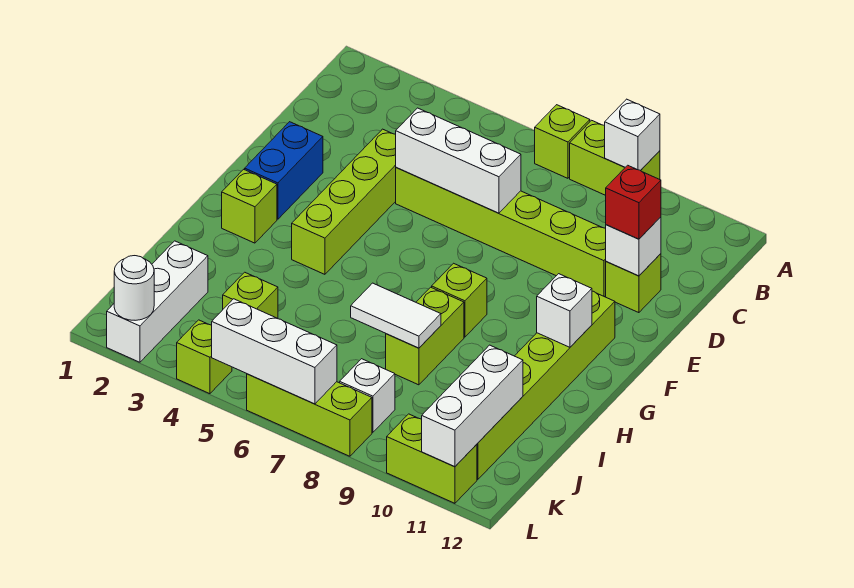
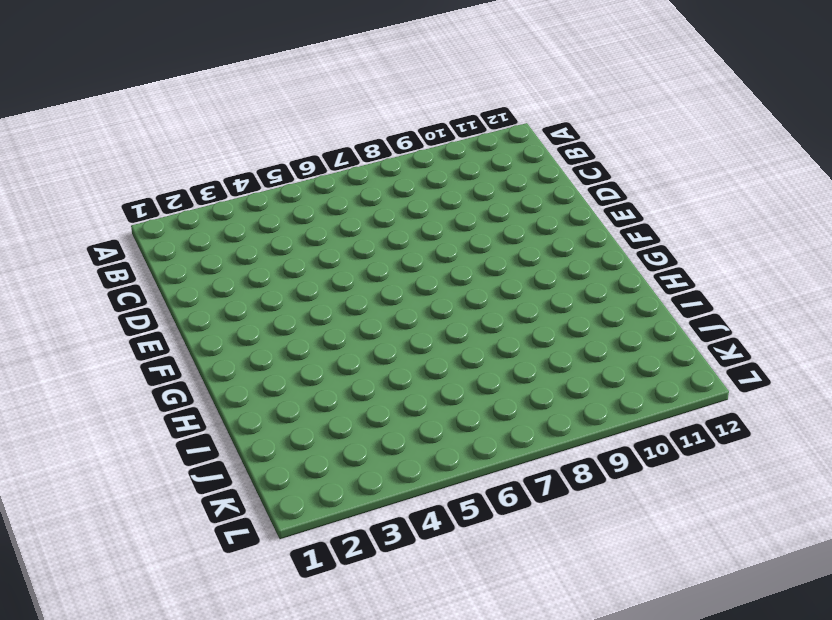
none -> lime 1x1 brick [535,105,590,178]
none -> lime 1x2 brick [570,120,660,195]
none -> lime 1x4 brick [292,129,396,274]

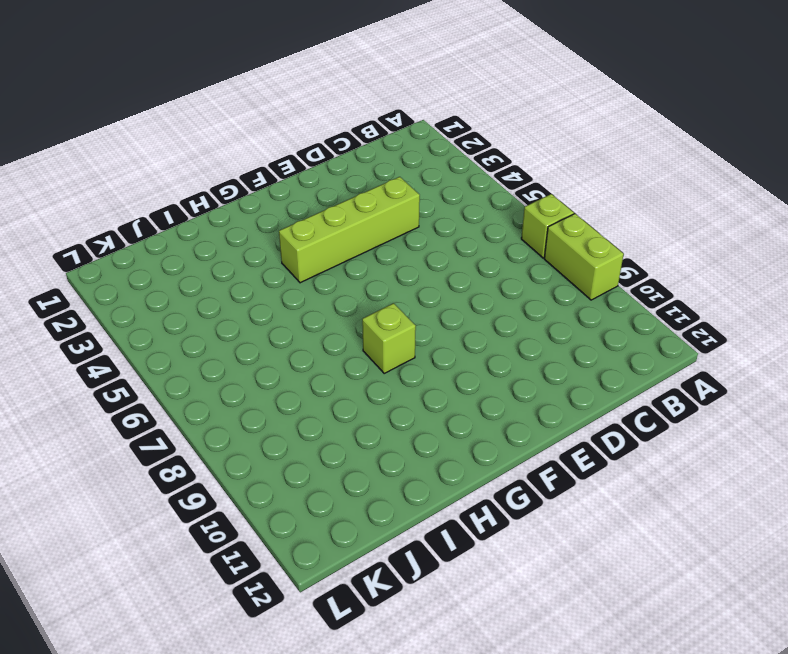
none -> lime 1x6 brick [396,167,606,297]
none -> lime 1x1 brick [606,254,661,313]
none -> blue 1x2 brick [245,122,323,219]

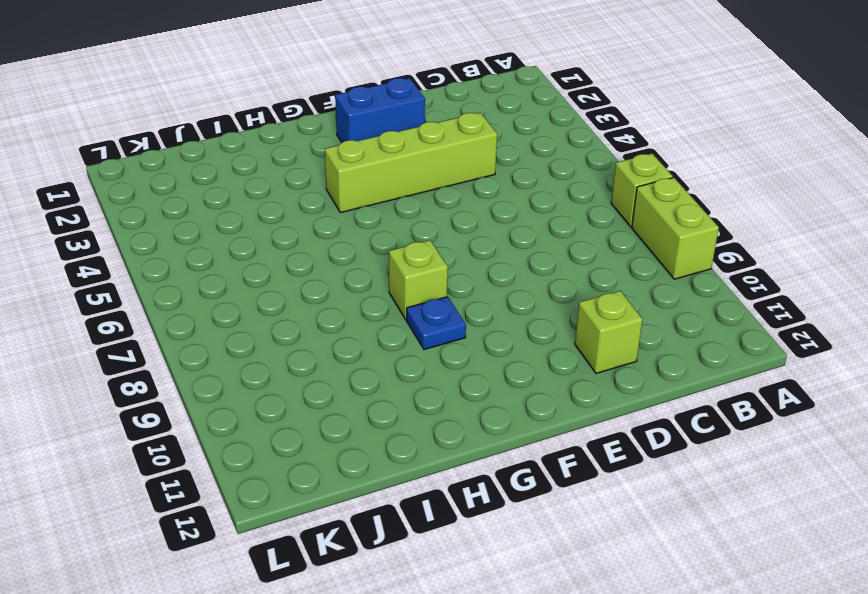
blue 1x1 plate [407,297,466,349] -> none
none -> lime 1x6 brick [396,167,606,297]
none -> lime 1x6 brick [477,291,615,480]
none -> lime 1x1 brick [222,169,277,243]

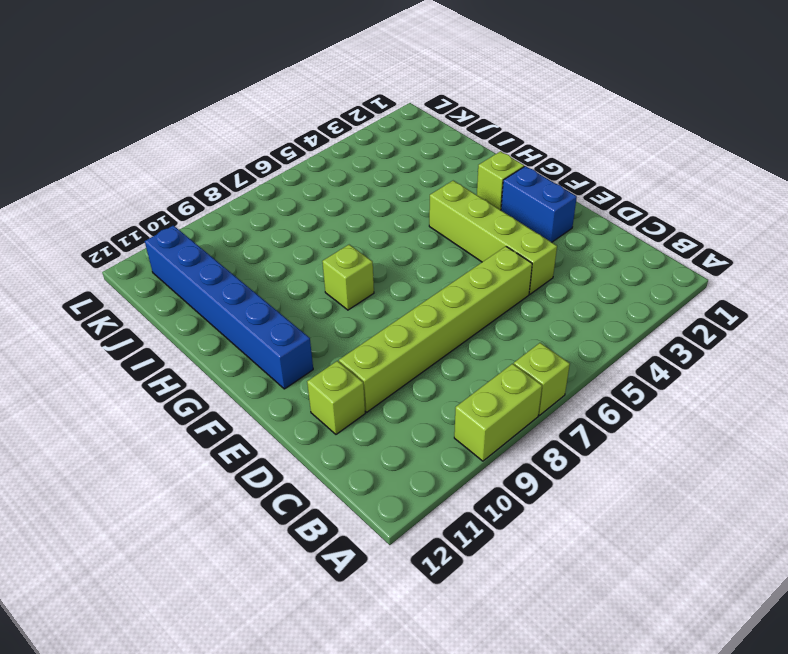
blue 1x6 brick [145,225,313,389] -> lime 1x6 brick [477,291,615,480]
none -> lime 1x2 brick [386,287,464,385]
none -> white 1x3 brick [107,241,208,362]
none -> lime 1x1 brick [223,272,278,319]

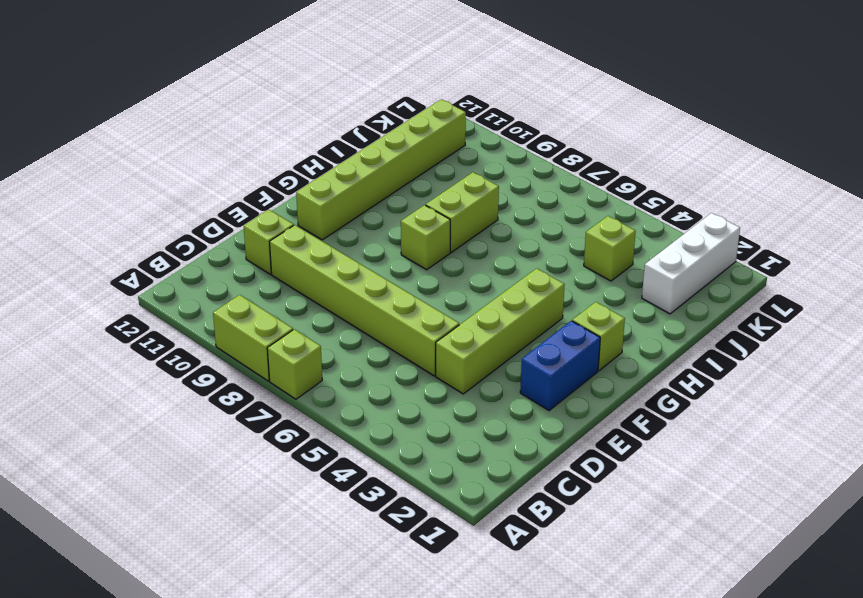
none -> white 1x1 brick [340,359,395,433]
none -> lime 1x1 brick [177,320,232,394]
none -> lime 1x3 brick [247,374,372,456]

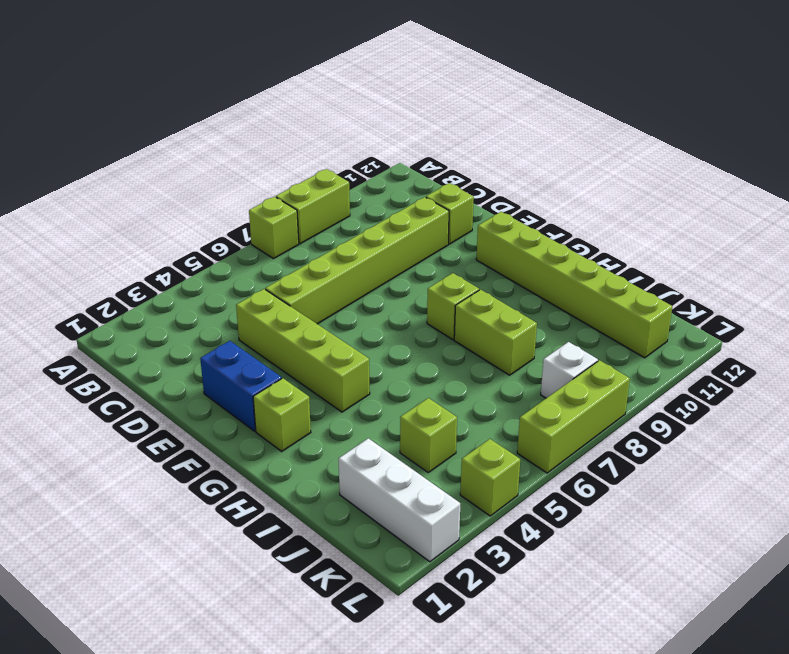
none -> lime 1x2 brick [387,414,477,503]
none -> white 1x1 brick [605,99,660,171]
none -> white 1x3 brick [396,108,521,213]

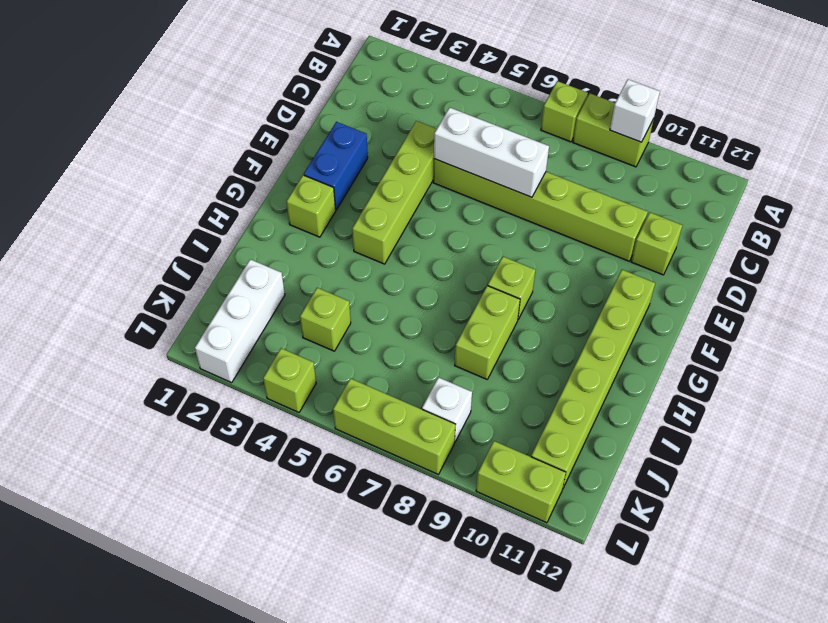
none -> white 1x1 brick [606,217,661,276]
none -> white 1x1 brick [537,274,592,347]
none -> white 1x2 tile [351,283,441,348]

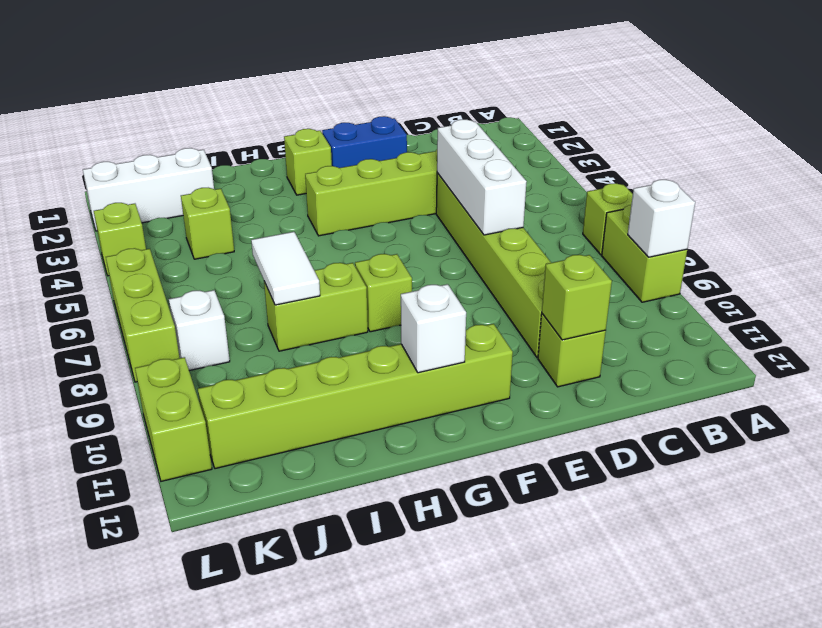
lime 1x1 brick [542,255,612,340] -> white 1x1 brick [606,217,661,276]
none -> white 1x3 brick [422,345,523,467]
none -> white 1x1 round brick [114,256,154,320]
none -> white 1x3 brick [212,299,337,404]

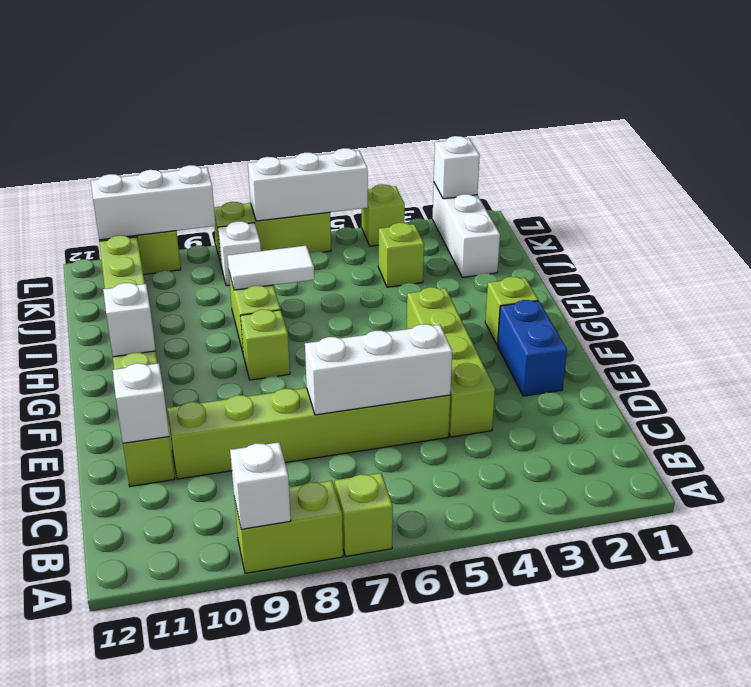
white 1x1 brick [434,136,480,199] -> white 1x1 round brick [114,256,154,320]
white 1x3 brick [91,165,216,240] -> white 1x3 brick turned to [422,345,523,467]
none -> red 1x1 brick [606,165,661,239]

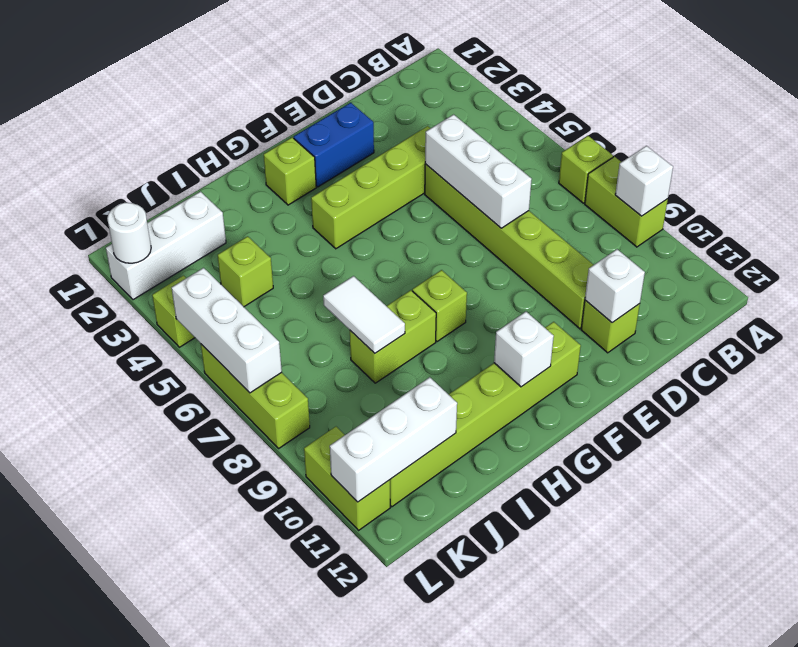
none -> white 1x1 brick [340,359,395,433]
none -> red 1x1 brick [606,165,661,239]

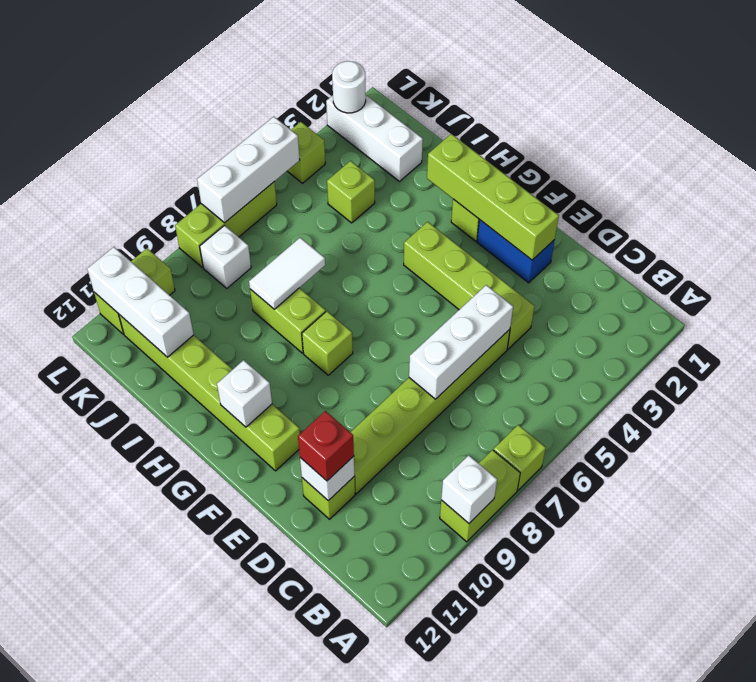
lime 1x4 brick [427,134,559,260] -> none

